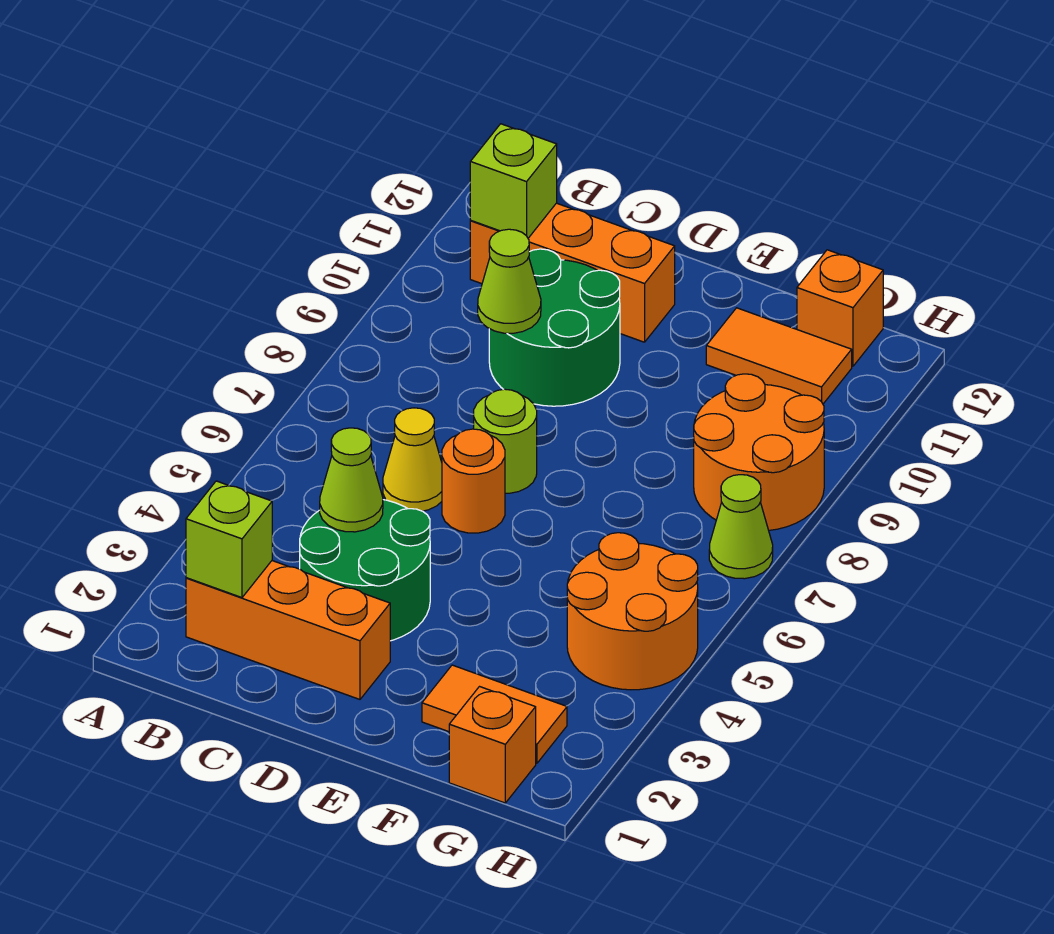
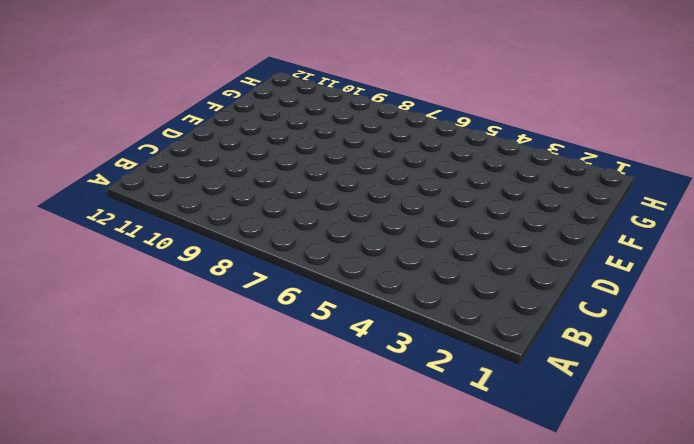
none -> orange 1x3 brick [186,561,390,699]
none -> orange 1x3 brick [470,203,675,342]
none -> green 2x2 round brick [300,500,430,641]

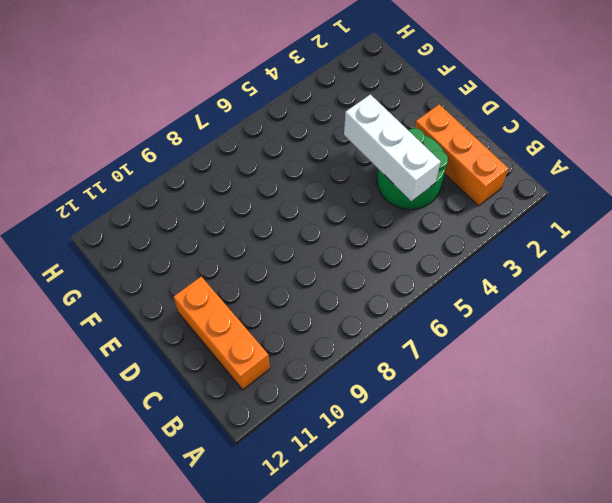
white 1x3 brick [344,94,441,201] -> lime 1x1 cone [320,428,383,532]
none -> yellow 1x1 cone [383,408,442,511]
none -> green 2x2 round brick [489,249,620,406]
none -> orange 1x1 round brick [442,429,505,533]

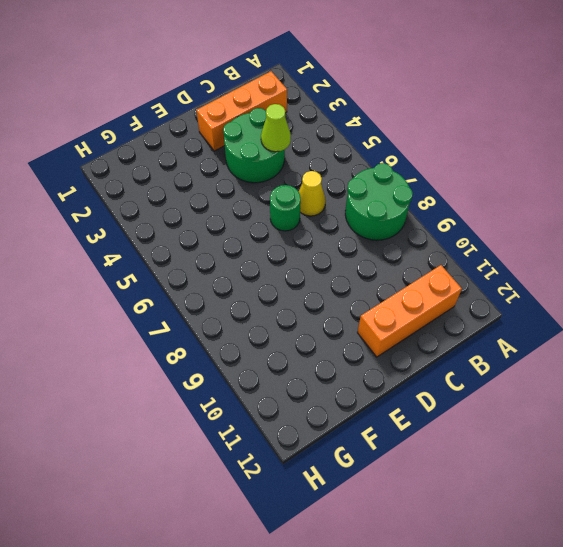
green 2x2 round brick [345,163,413,240] -> green 2x2 round brick moved to [489,249,620,406]
green 1x1 round brick [270,185,301,231] -> orange 1x1 round brick [442,429,505,533]
none -> lime 1x1 round brick [474,389,537,493]
none -> orange 1x2 tile [422,665,567,763]
none -> orange 1x2 tile [706,308,852,404]

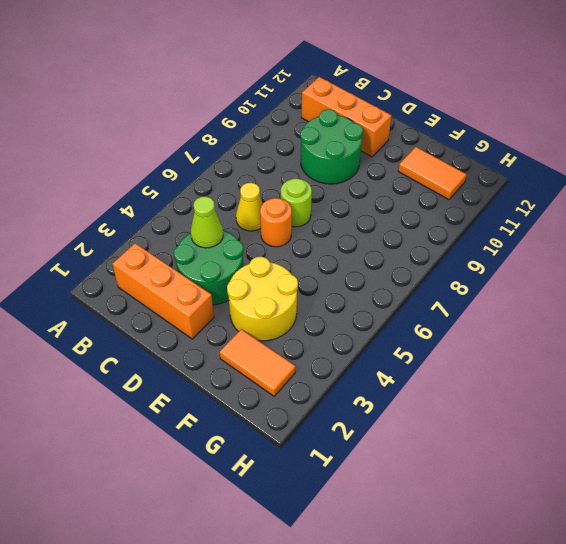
yellow 2x2 round brick [227,257,298,341] -> none
none -> orange 1x1 brick [449,687,536,803]
none -> orange 2x2 round brick [567,533,698,690]
none -> orange 2x2 round brick [694,374,824,530]

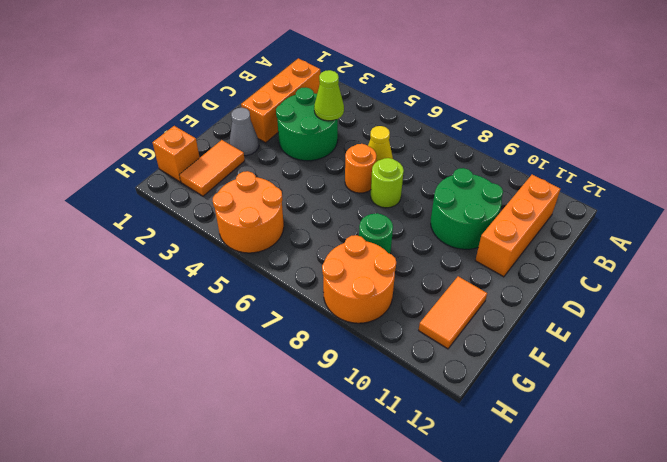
grey 1x1 cone [230,108,259,156] -> none
green 1x1 round brick [359,213,393,254] -> none
none -> orange 1x1 brick [797,250,883,366]
none -> lime 1x1 cone [709,475,773,579]
none -> lime 1x1 brick [186,481,272,598]

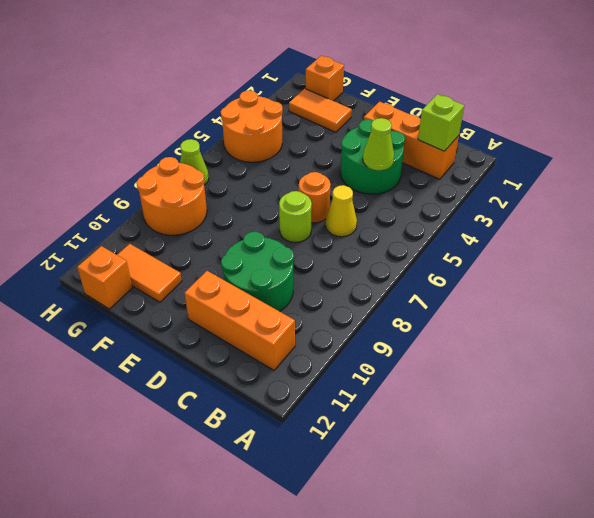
none -> lime 1x1 brick [470,124,557,238]
none -> lime 1x1 cone [478,229,541,333]

